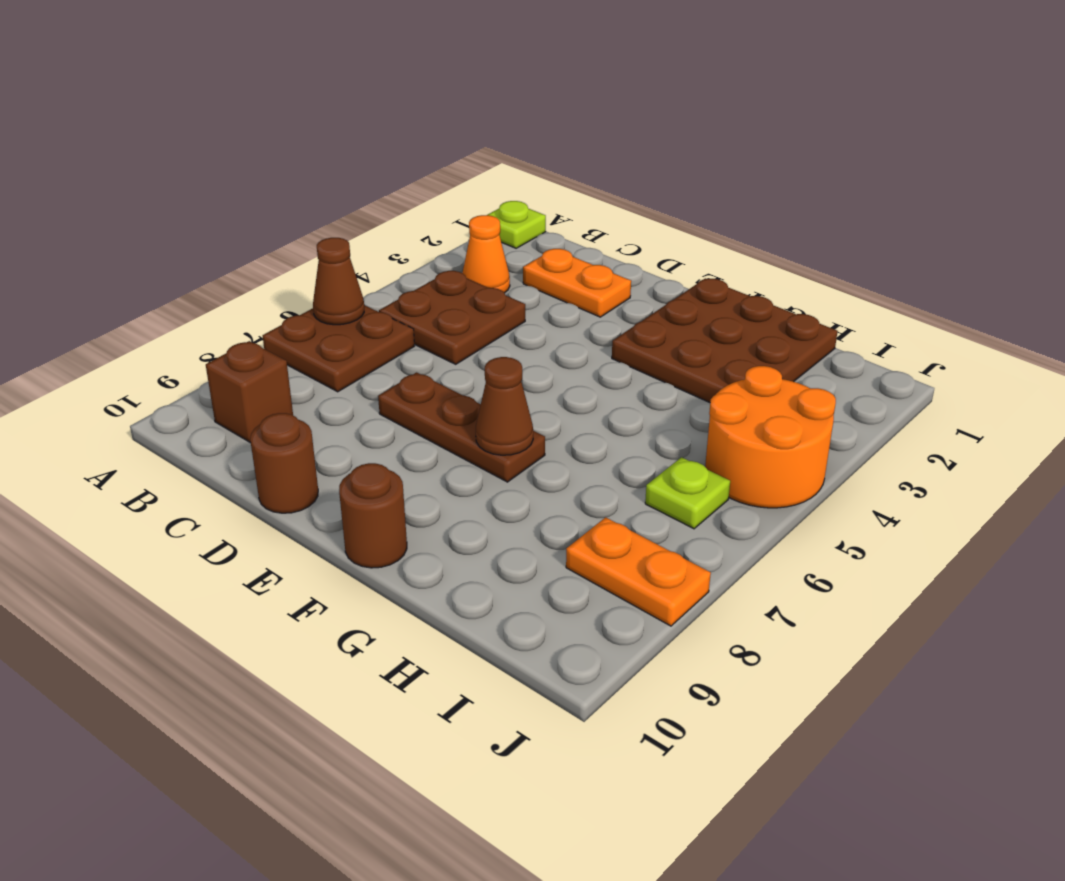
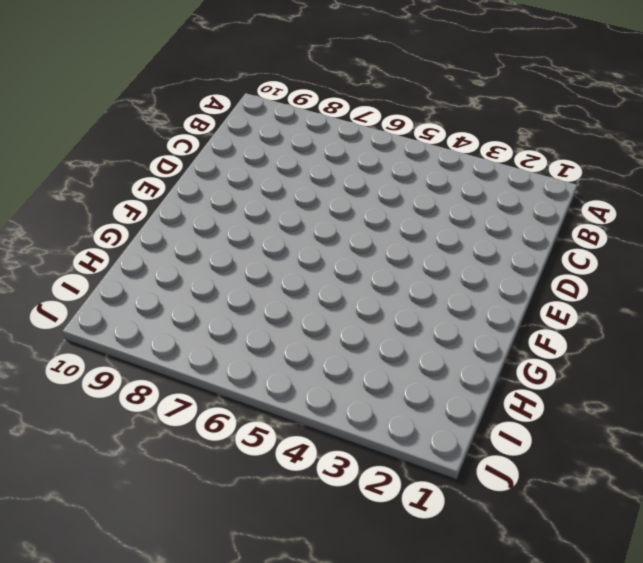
none -> lime 1x1 plate [488,201,546,248]
none -> brown 2x2 plate [263,305,414,392]
none -> orange 1x1 cone [463,215,510,293]

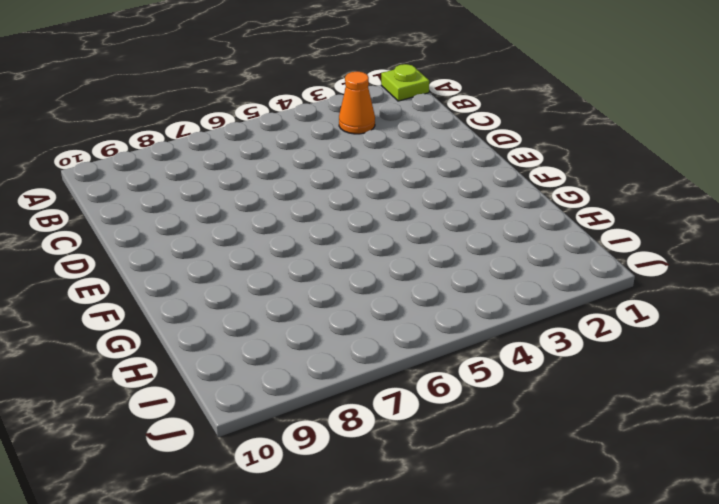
none -> brown 2x2 plate [263,305,414,392]
none -> brown 2x2 plate [379,271,525,364]
none -> brown 1x1 brick [206,341,293,443]

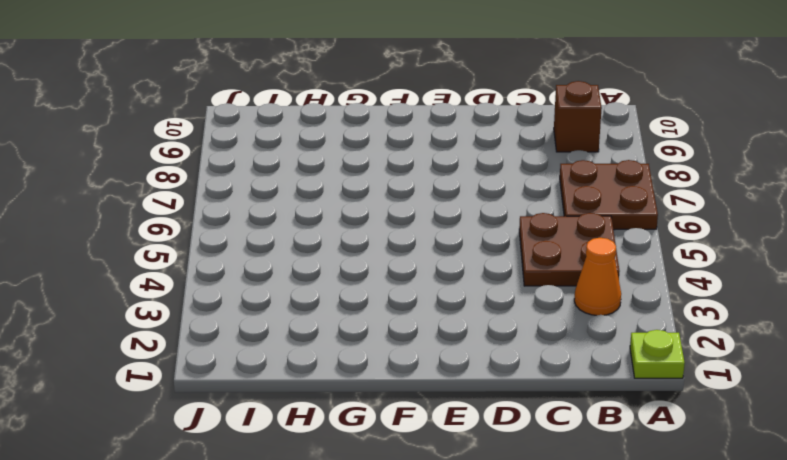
none -> orange 1x2 plate [523,249,631,317]
none -> brown 1x3 plate [378,372,545,482]
none -> brown 1x1 round brick [250,413,318,513]

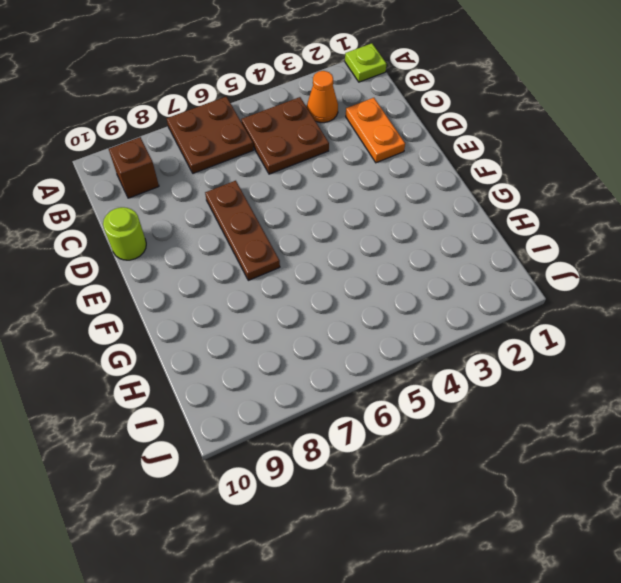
lime 1x1 round brick [103,207,146,260] -> brown 1x1 round brick [250,413,318,513]
none -> brown 3x3 plate [612,278,838,403]
none -> brown 1x1 round brick [339,463,407,568]
none -> orange 2x2 round brick [705,366,836,508]

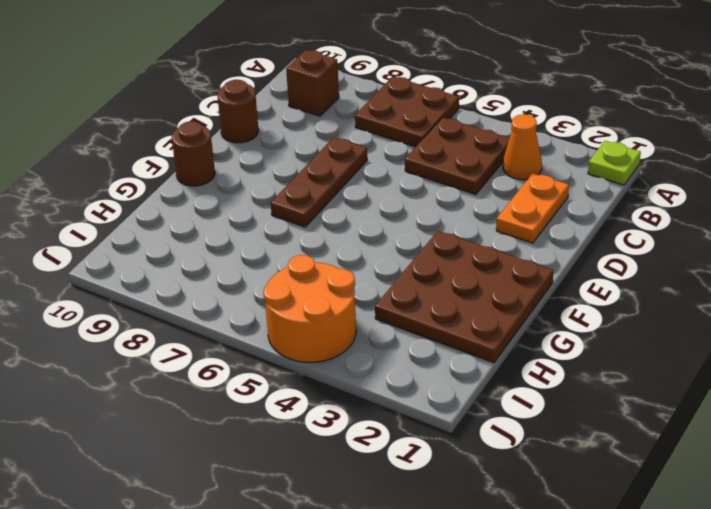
none -> lime 1x1 plate [645,457,730,529]
none -> orange 1x2 plate [566,517,711,626]
none -> brown 1x1 cone [313,238,364,325]

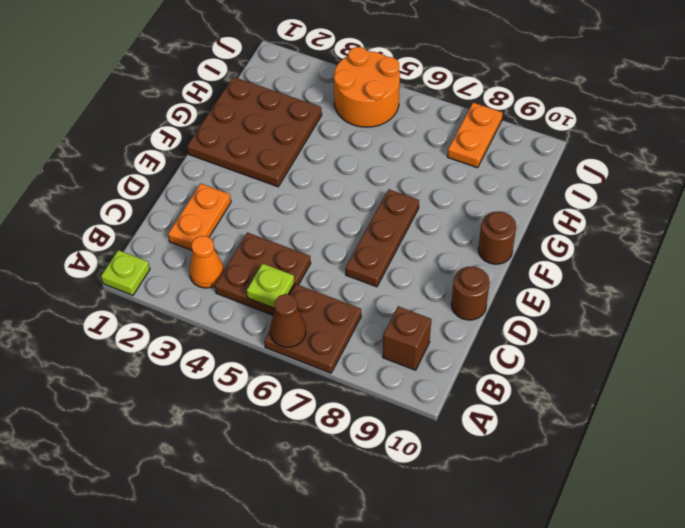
lime 1x1 plate [247,264,294,308] -> lime 1x1 plate moved to [645,457,730,529]
none -> brown 1x1 cone [476,357,533,455]

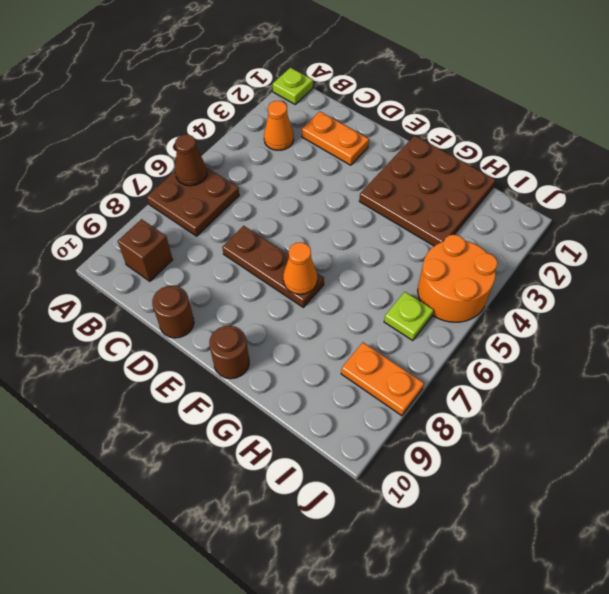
orange 1x1 cone [283,242,317,294] -> brown 1x1 cone [476,357,533,455]
none -> brown 2x2 plate [379,271,525,364]

